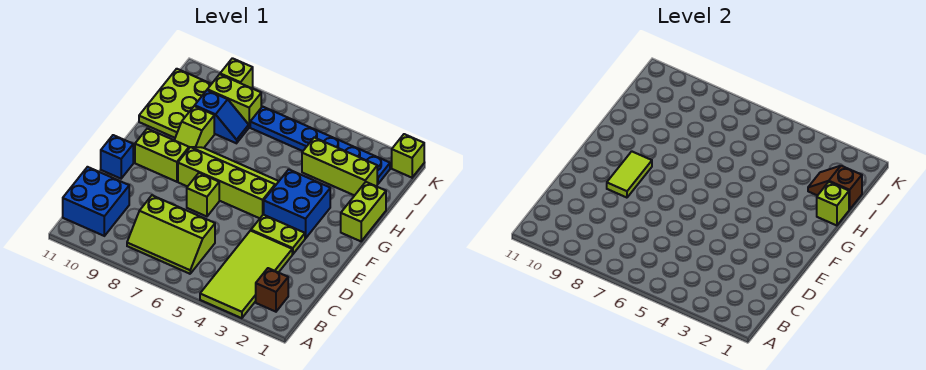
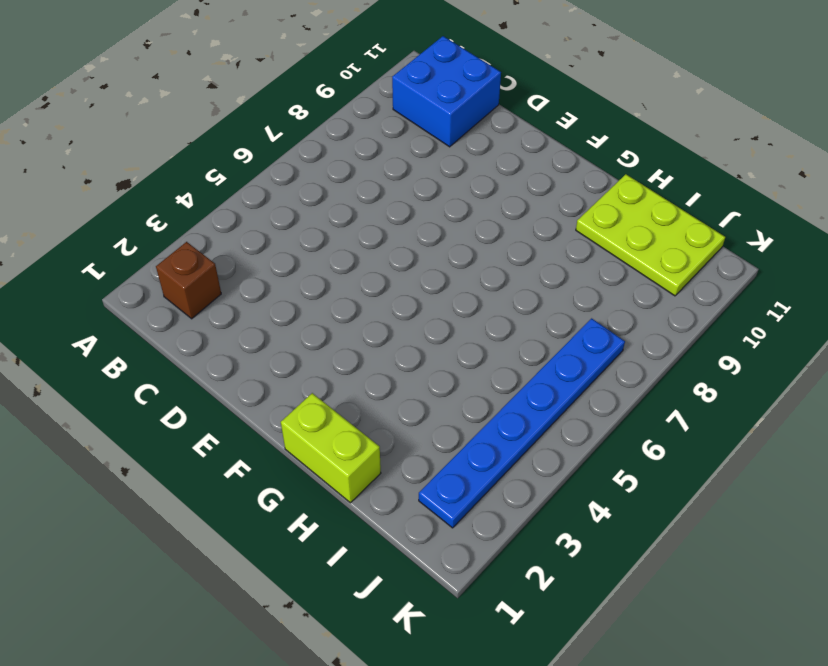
none -> lime 2x4 tile [200,231,292,318]
none -> lime 2x3 slope [127,195,215,274]
none -> lime 1x2 plate [251,215,305,254]

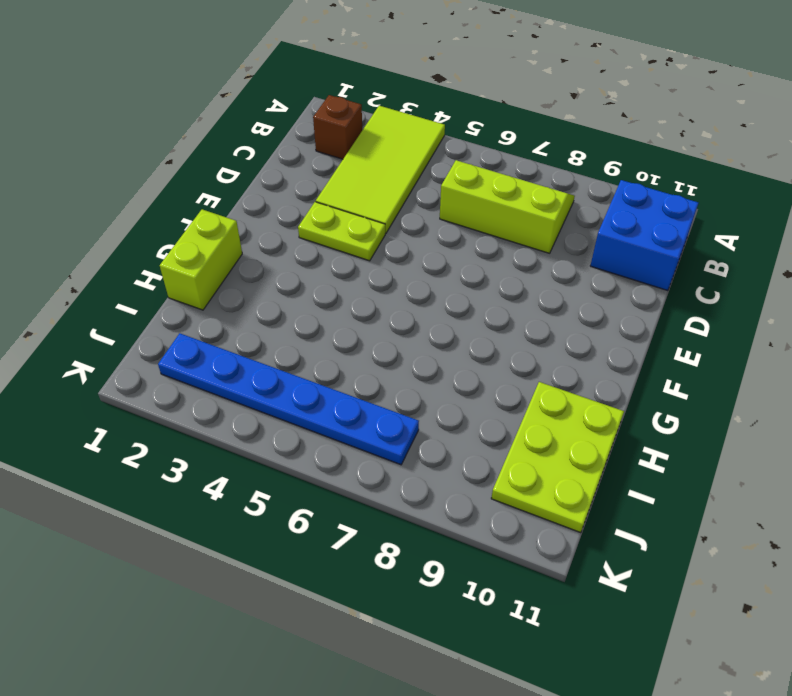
none -> lime 1x1 brick [187,173,219,217]
none -> blue 1x1 brick [101,135,133,179]
none -> blue 2x2 brick [264,169,330,238]

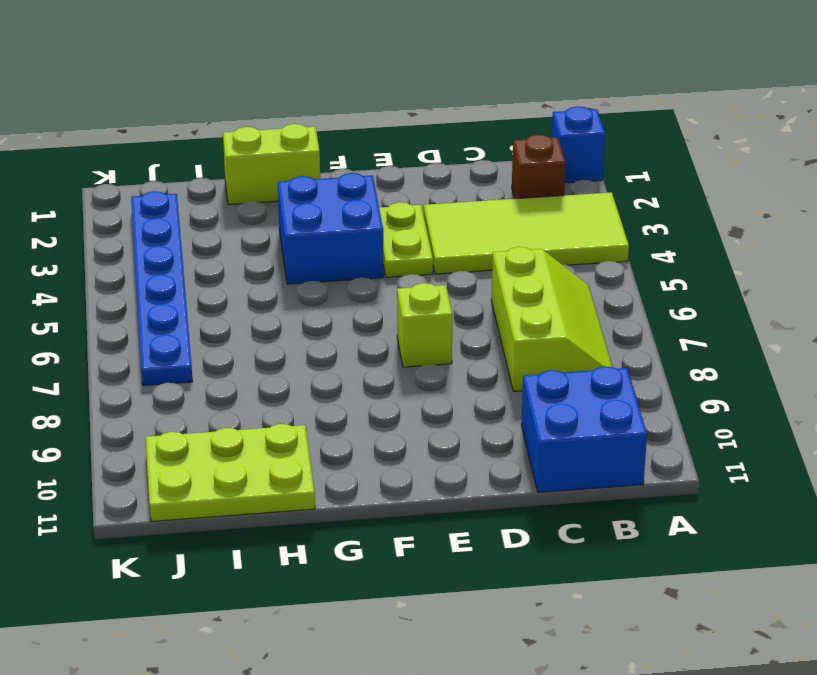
blue 1x1 brick [552,106,605,183] -> blue 1x1 brick moved to [101,135,133,179]
none -> lime 2x4 slope [178,147,279,218]
none -> lime 1x2 brick [135,129,189,182]
none -> lime 1x2 slope [175,106,214,148]

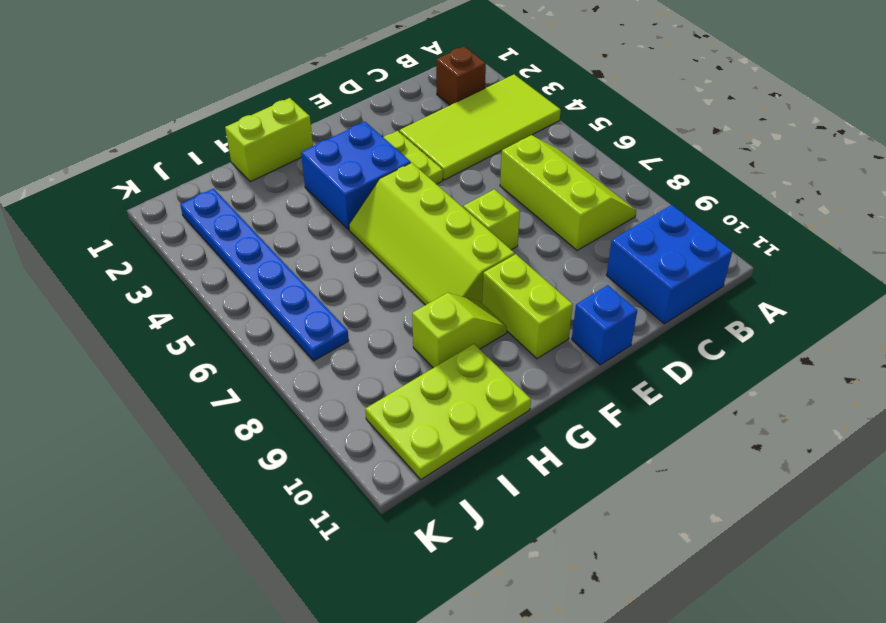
none -> lime 1x3 brick [302,138,377,196]
none -> blue 1x2 slope [195,90,249,143]
none -> lime 1x2 brick [207,74,261,127]

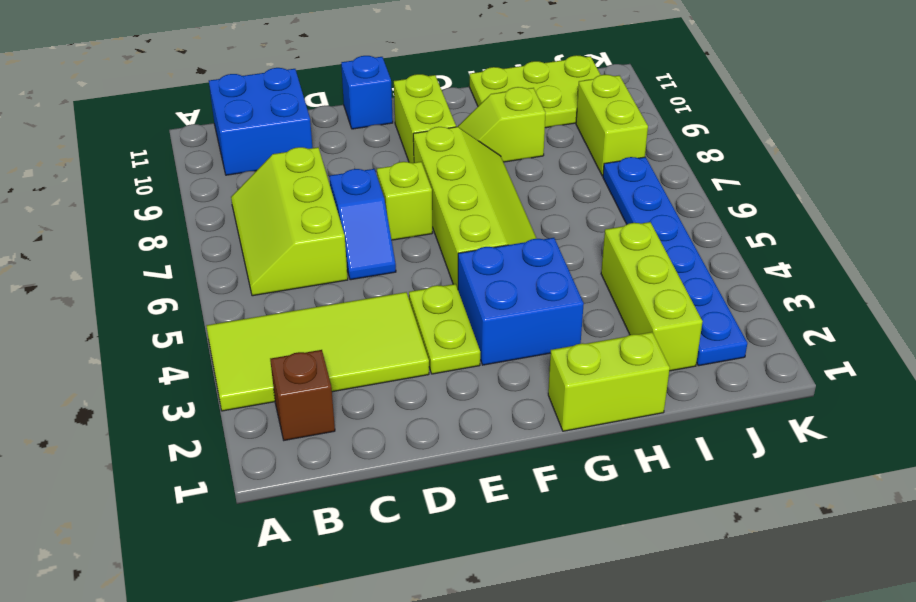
blue 1x2 slope [329,169,396,280] -> blue 1x2 slope moved to [195,90,249,143]
none -> lime 1x1 brick [392,134,424,178]
none -> lime 1x1 brick [220,58,253,88]
none -> lime 1x2 tile [607,151,652,198]

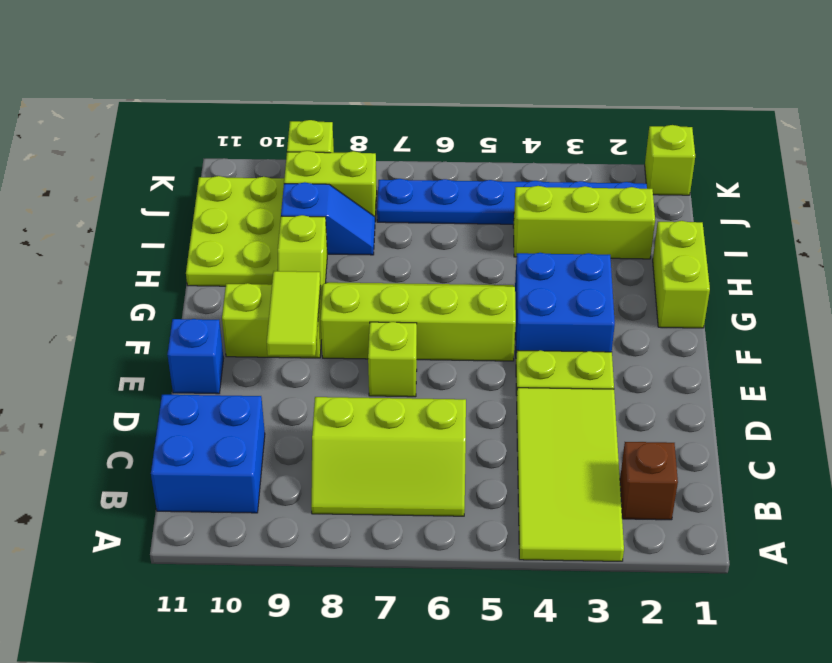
none -> lime 1x1 brick [817,182,849,226]
none -> brown 1x2 slope [808,166,862,210]

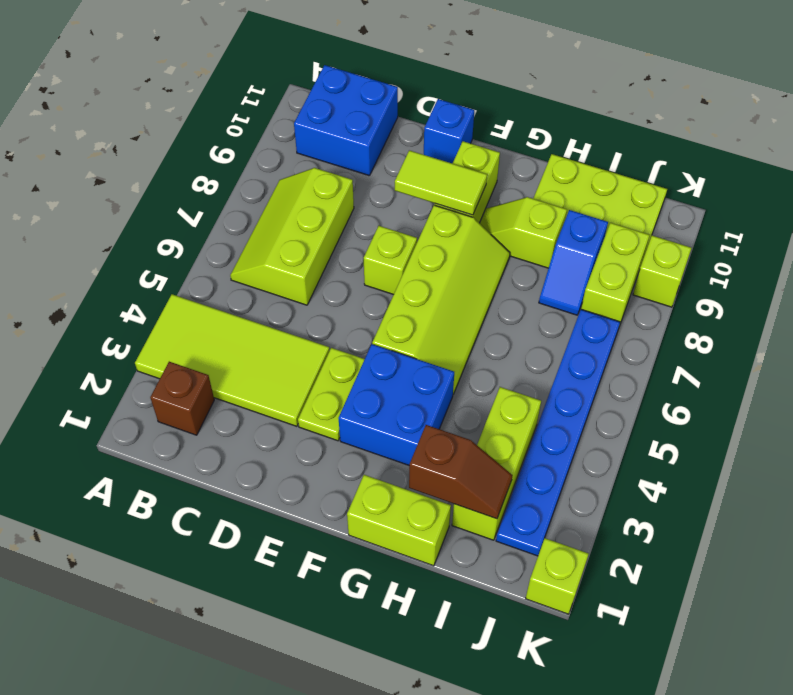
brown 1x2 slope [409,425,513,519] -> brown 1x2 slope turned to [808,166,862,210]
none -> lime 1x1 brick [817,182,849,226]

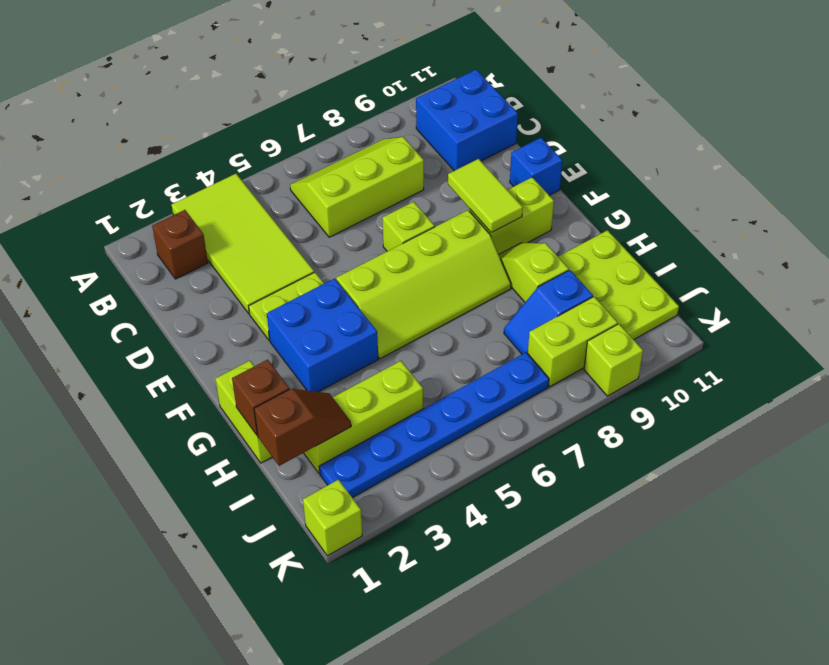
brown 1x1 brick [232,360,289,435] -> lime 1x1 brick [817,182,849,226]

